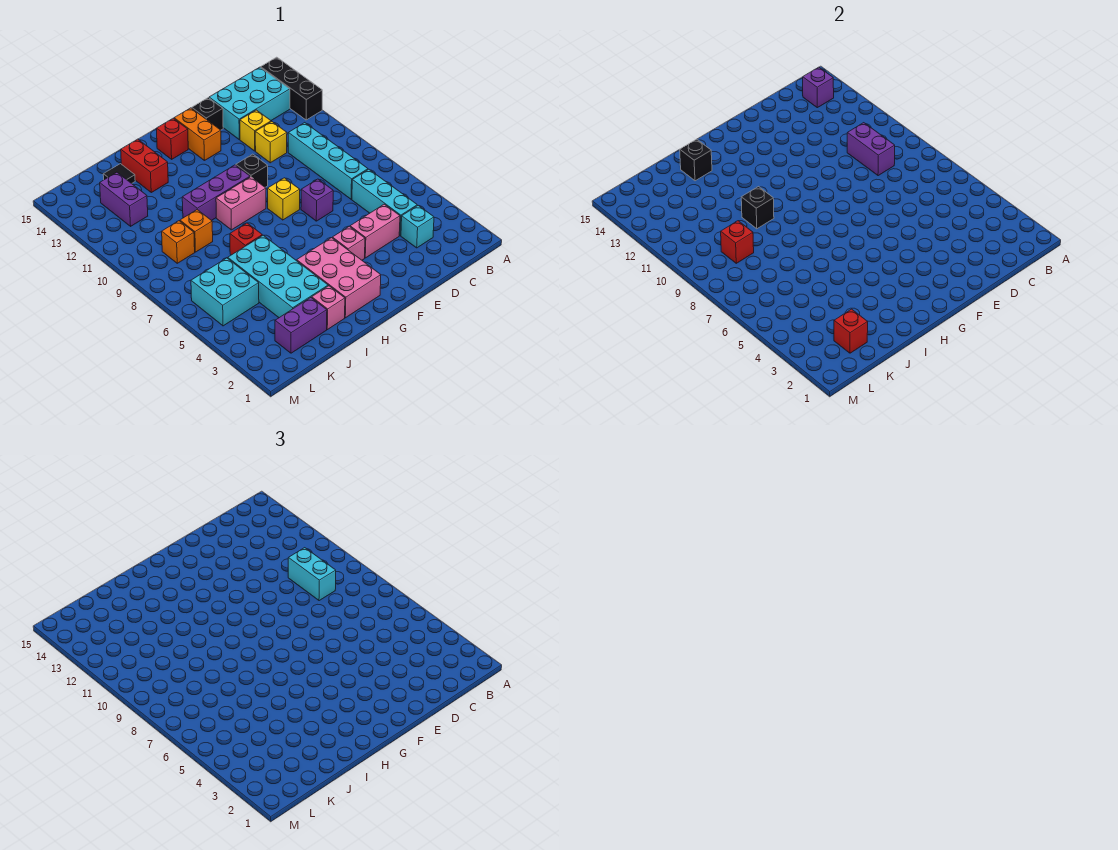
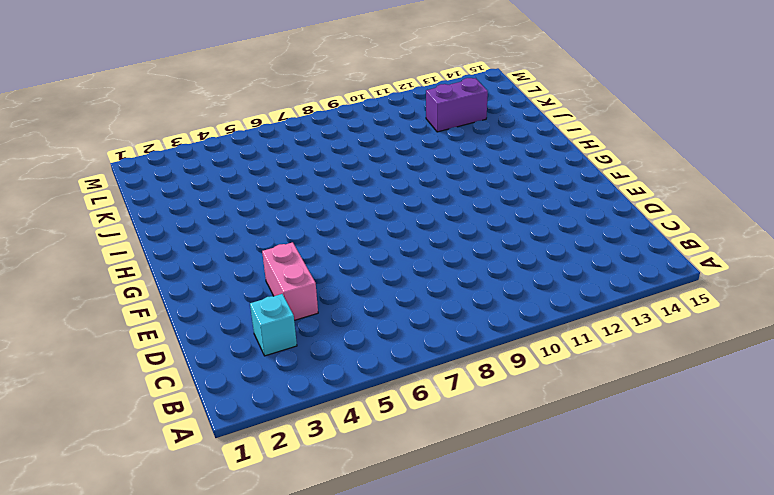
none -> black 1x3 brick [261,57,322,120]
none -> cyan 2x3 brick [209,67,290,140]
none -> cyan 1x3 brick [352,169,417,236]
none -> cyan 1x4 brick [288,123,368,199]

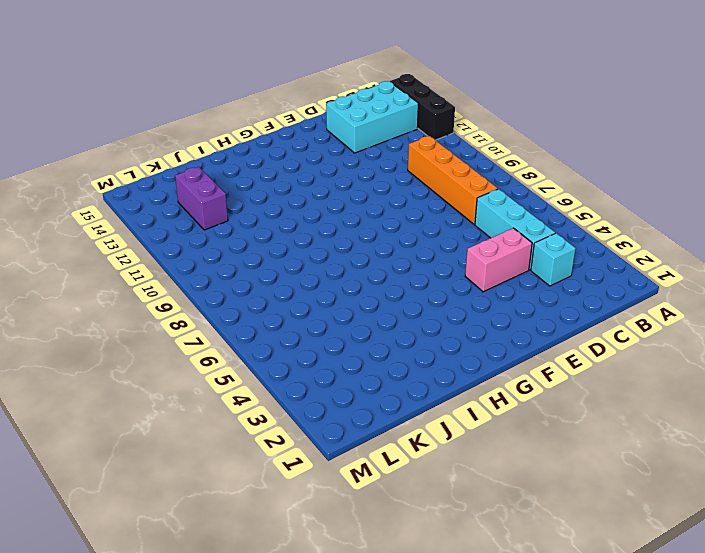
orange 1x4 brick [408,136,498,224] -> cyan 1x4 brick [288,123,368,199]
none -> yellow 1x1 brick [255,122,287,163]
none -> yellow 1x1 brick [240,110,271,151]
none -> purple 1x1 brick [301,179,333,221]
none -> black 1x1 brick [192,98,223,130]

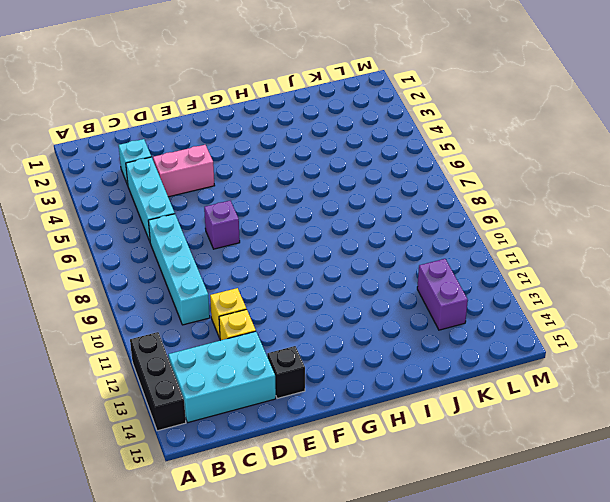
none -> pink 1x1 brick [332,226,365,260]
none -> yellow 1x1 brick [268,178,300,220]
none -> black 1x1 brick [236,154,268,187]
none -> orange 1x2 brick [174,108,221,161]

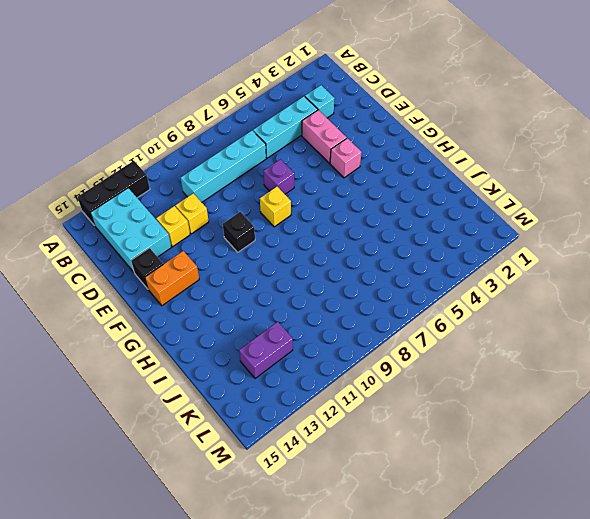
none -> pink 2x3 brick [297,238,381,318]
none -> pink 1x2 brick [216,177,266,230]
none -> purple 1x3 brick [182,165,250,221]
none -> red 1x1 brick [156,118,188,159]

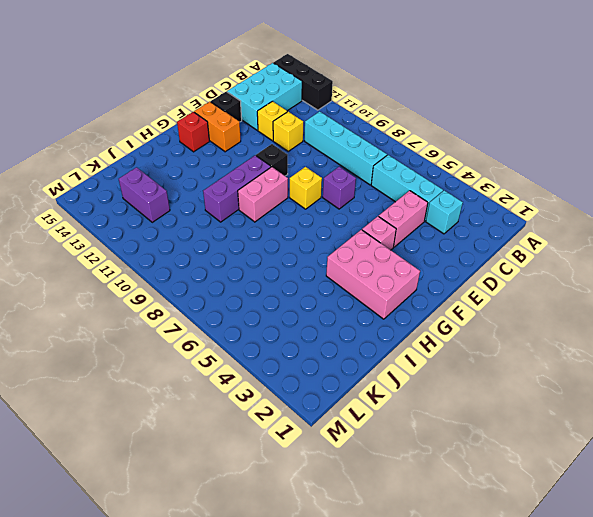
none -> pink 1x1 brick [312,286,345,330]
none -> cyan 2x4 brick [228,235,328,318]
none -> red 1x1 brick [230,223,262,255]
none -> red 1x2 brick [121,139,168,193]

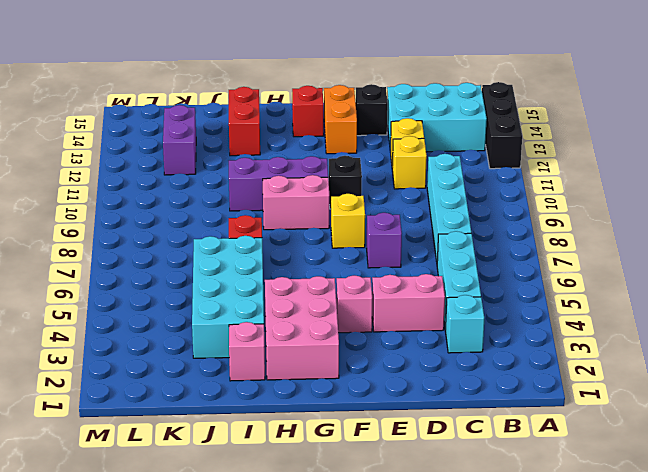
none -> purple 1x2 brick [275,298,327,353]
none -> orange 1x1 brick [180,210,213,252]
none -> black 1x1 tile [103,164,135,183]
none -> cyan 2x2 brick [191,258,259,326]

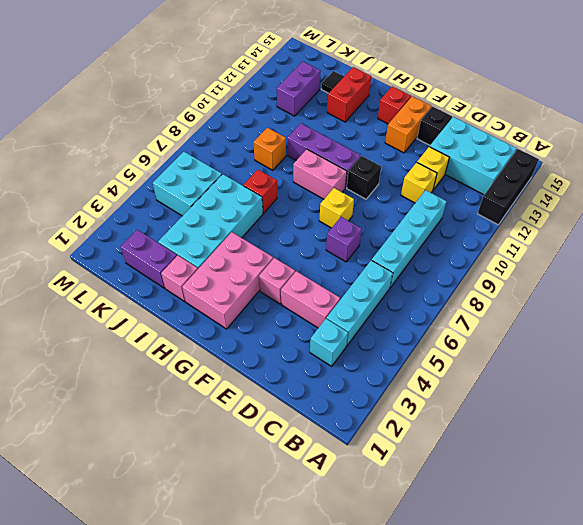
none -> orange 1x1 brick [162,221,195,263]
none -> purple 1x1 brick [803,67,834,108]
none -> purple 1x2 brick [847,123,895,176]
none -> black 1x1 brick [741,187,774,229]

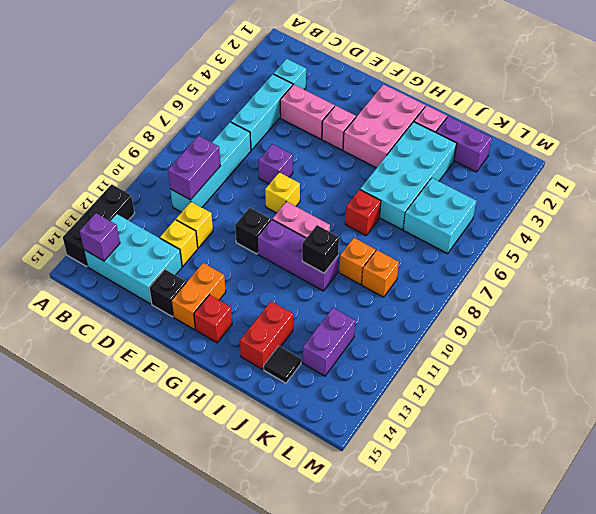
none -> black 1x1 brick [680,139,712,181]
none -> red 1x1 brick [834,309,868,353]
none -> red 1x1 brick [721,221,754,263]
none -> cyan 1x2 brick [288,548,336,601]

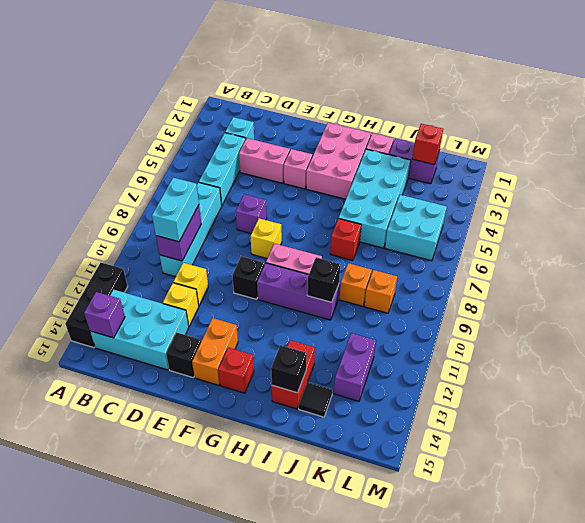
none -> red 1x1 brick [721,221,754,263]

